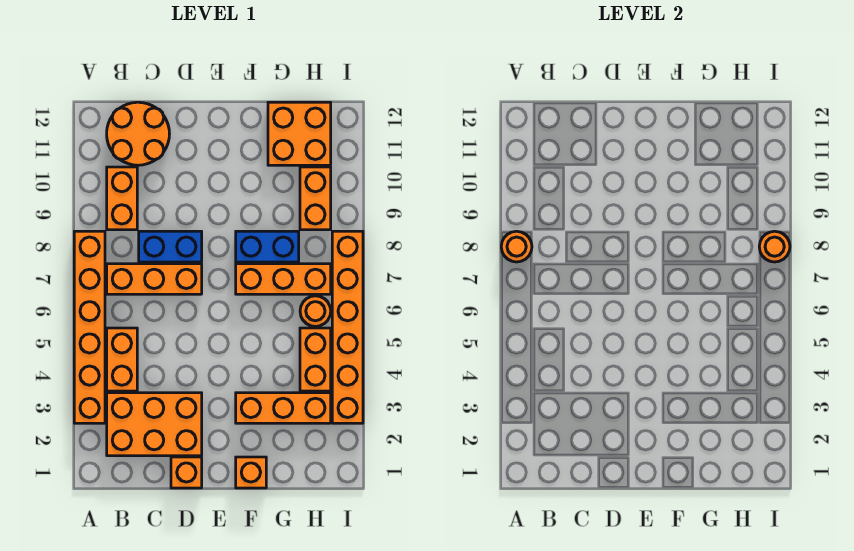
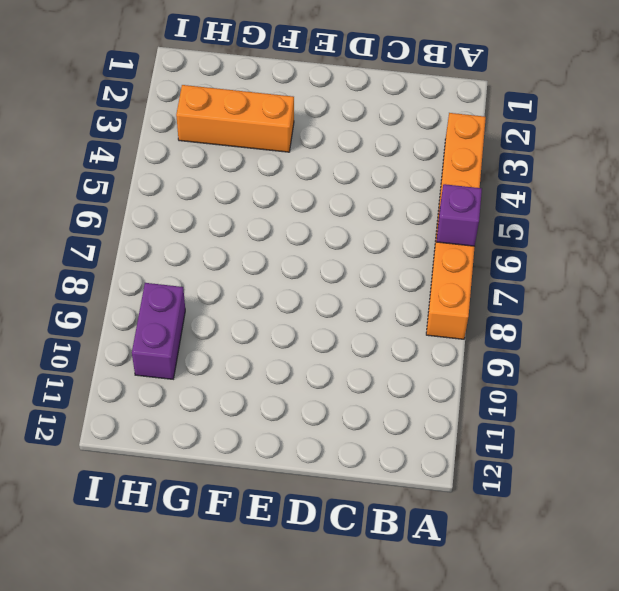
purple 1x1 brick [437,184,482,246] -> none
purple 1x2 brick [132,283,185,379] -> orange 1x2 brick [300,167,331,230]
none -> orange 2x3 brick [107,393,202,456]
none -> orange 1x2 brick [107,328,137,391]
none -> orange 1x3 brick [107,264,202,294]

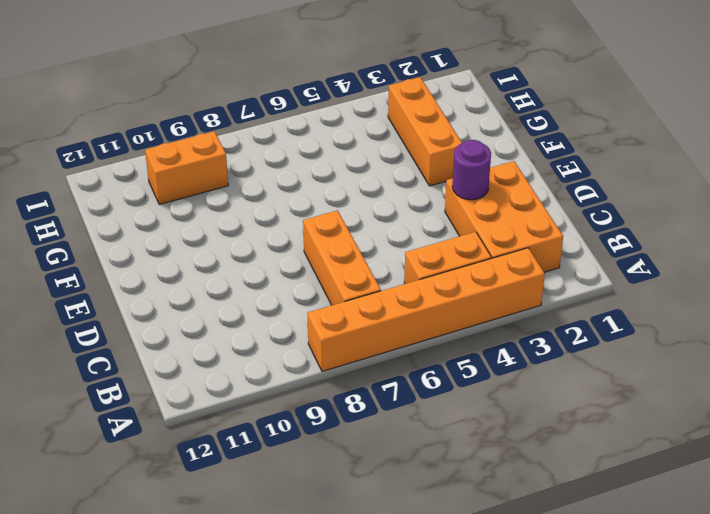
purple 1x1 round brick [452,140,491,200] -> none
none -> orange 1x2 brick [107,167,137,230]
none -> orange 2x2 round brick [107,102,169,165]
none -> blue 1x2 brick [139,231,202,262]

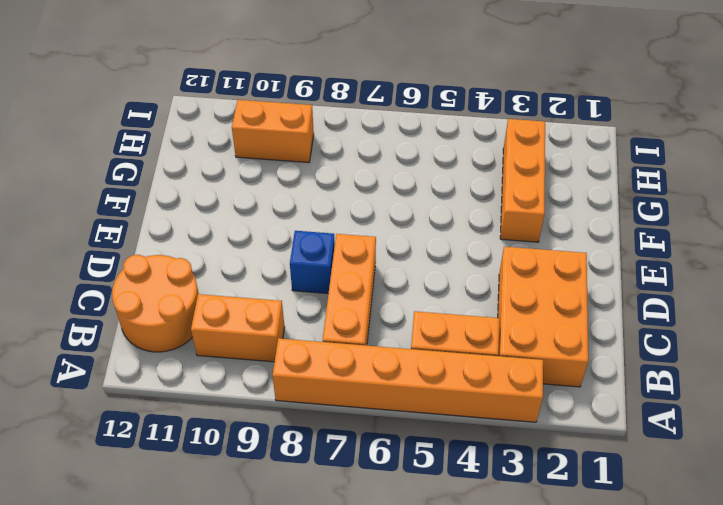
blue 1x1 brick [290,231,335,294] -> blue 1x2 brick [139,231,202,262]
none -> orange 1x1 brick [171,457,202,488]
none -> orange 1x1 brick [236,457,266,488]
none -> orange 1x3 brick [236,264,331,294]

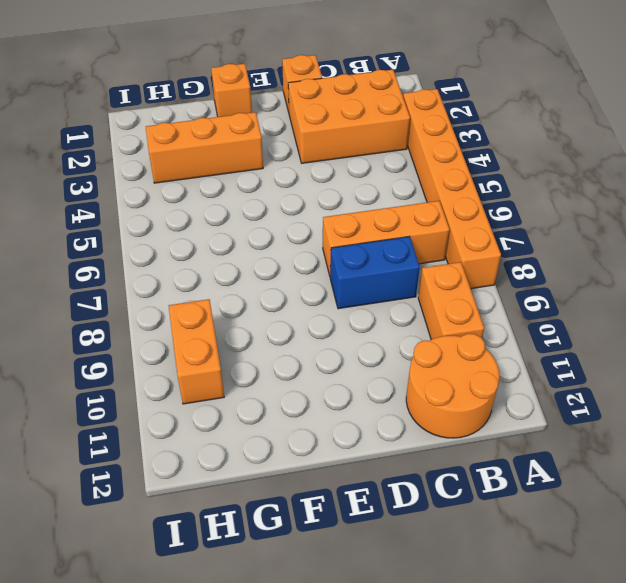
none -> orange 1x2 brick [107,328,137,391]
none -> orange 1x3 brick [236,264,331,294]
none -> blue 1x2 brick [236,231,299,262]

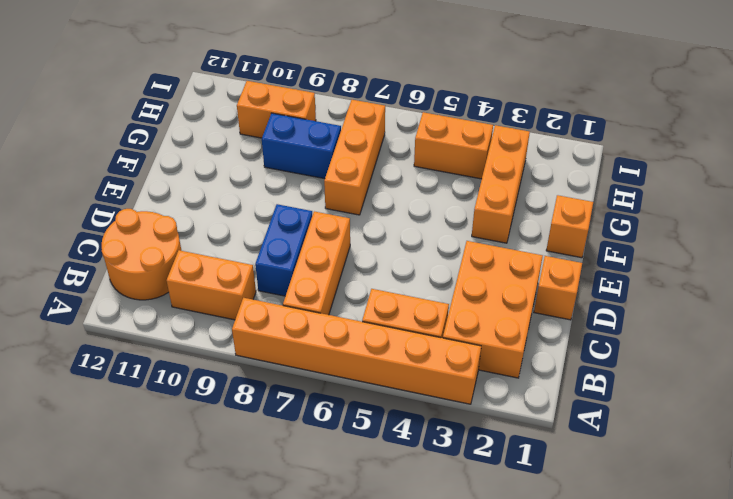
blue 1x2 brick [262,113,341,179] -> blue 1x2 brick turned to [236,231,299,262]
none -> orange 2x2 brick [268,102,331,165]
none -> orange 1x1 round brick [300,296,331,327]
none -> orange 1x6 brick [332,231,363,423]

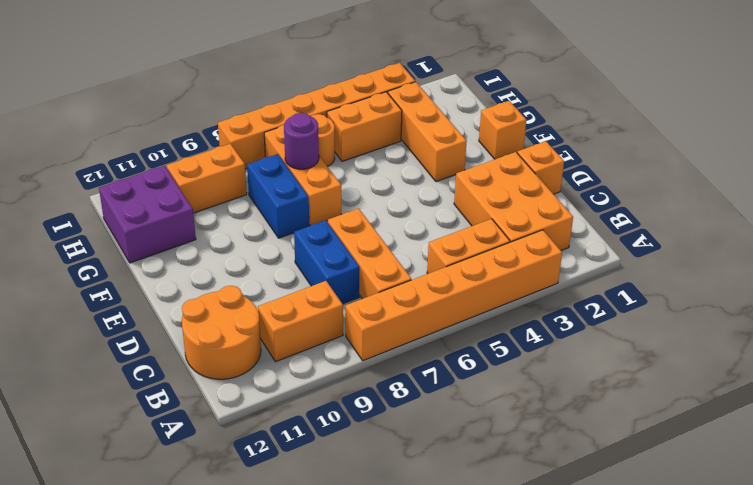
purple 1x1 round brick [284,113,319,169] -> none
purple 2x2 brick [99,166,196,263] -> orange 2x2 brick [268,102,331,165]
none -> orange 1x1 round brick [501,231,532,262]
none -> orange 1x1 round brick [759,231,790,262]

